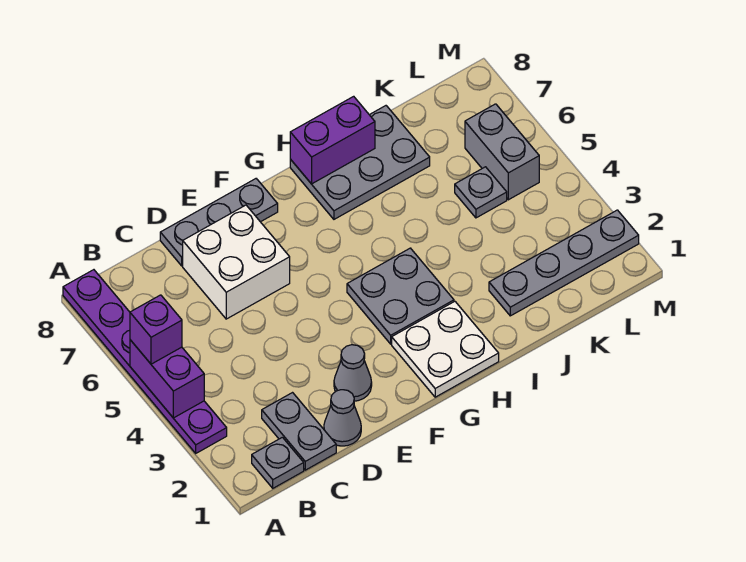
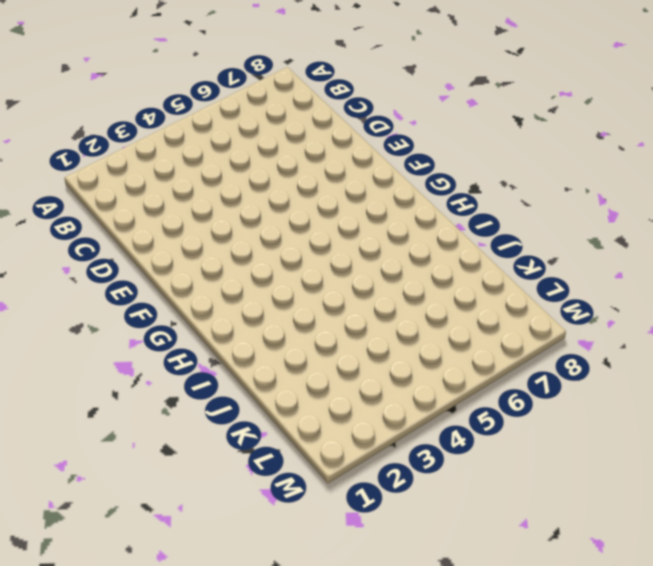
none -> purple 1x6 plate [63,270,227,453]
none -> grey 1x1 plate [252,437,304,488]
none -> grey 1x2 plate [262,393,336,470]

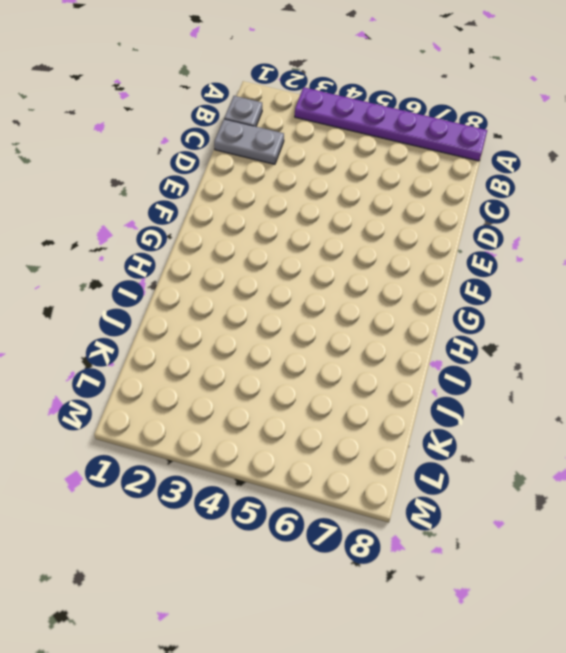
none -> grey 1x1 cone [324,390,361,446]
none -> white 2x2 brick [183,205,290,319]
none -> grey 1x3 plate [160,179,278,266]

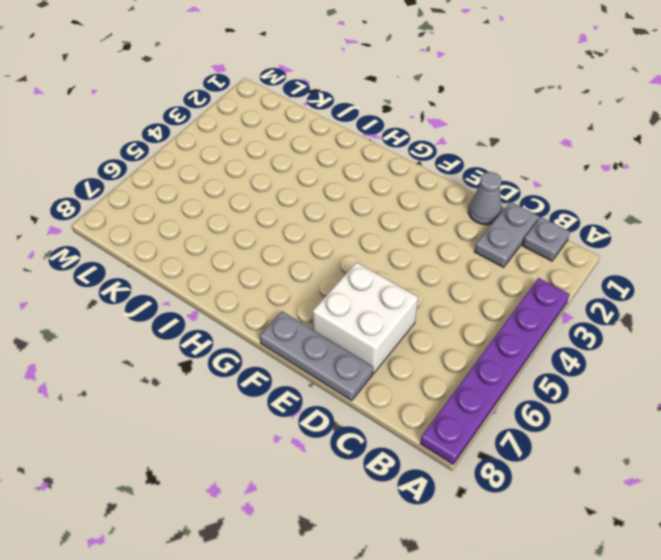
none -> grey 1x1 cone [334,345,372,401]
none -> white 2x2 plate [392,301,499,397]
none -> grey 2x2 plate [347,248,454,344]

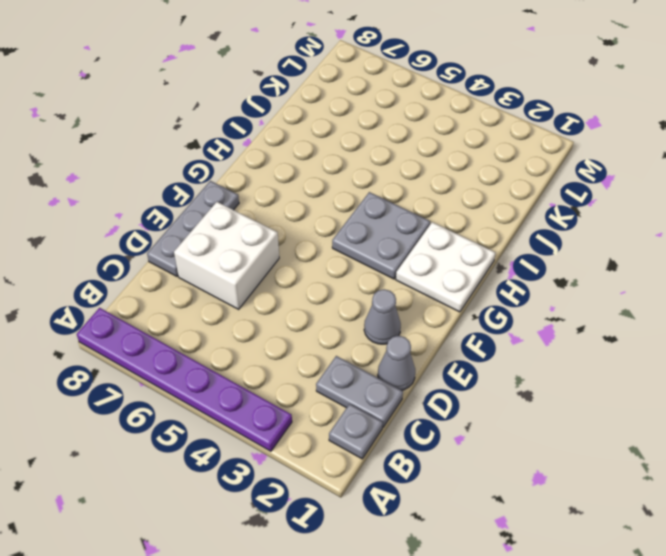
none -> grey 2x3 plate [290,106,430,219]
none -> grey 1x4 plate [489,210,639,316]
none -> grey 1x1 plate [455,167,507,218]

